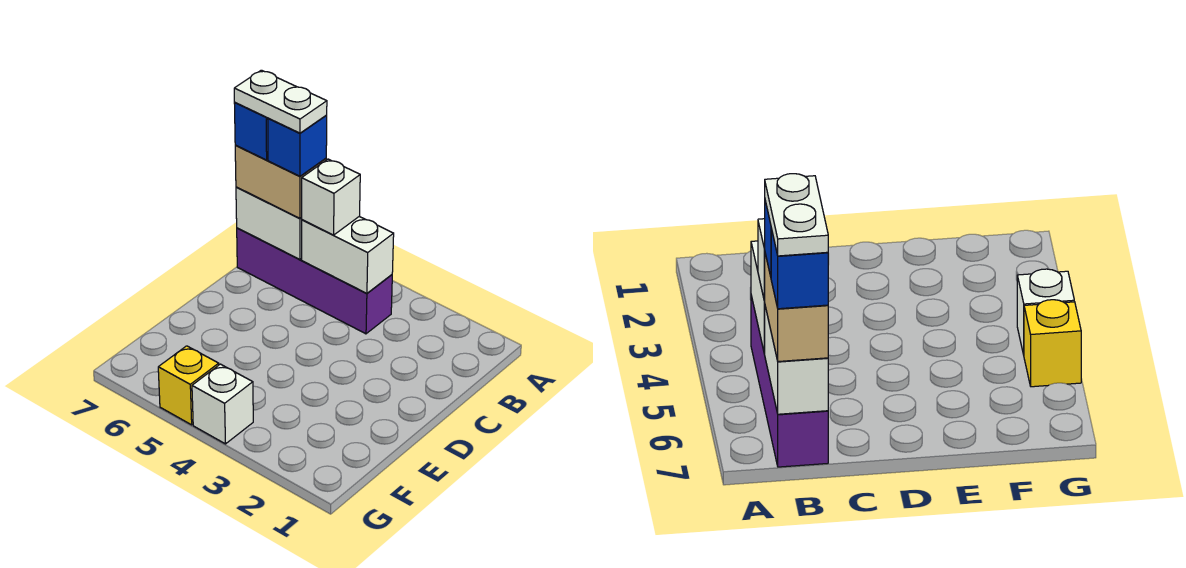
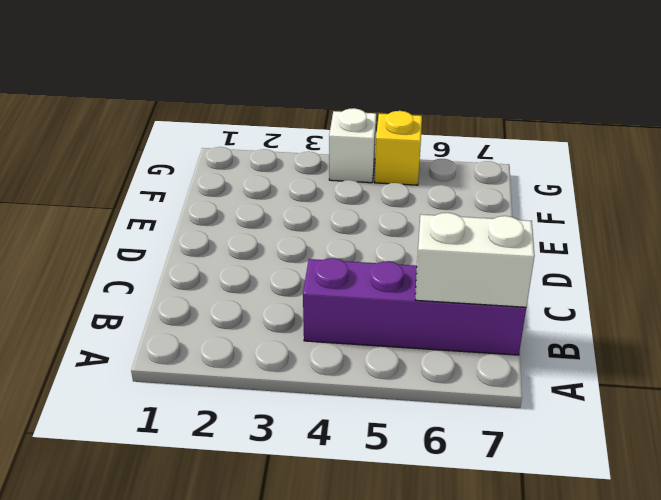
none -> white 1x2 brick [302,217,394,294]
none -> white 1x1 brick [302,159,360,235]

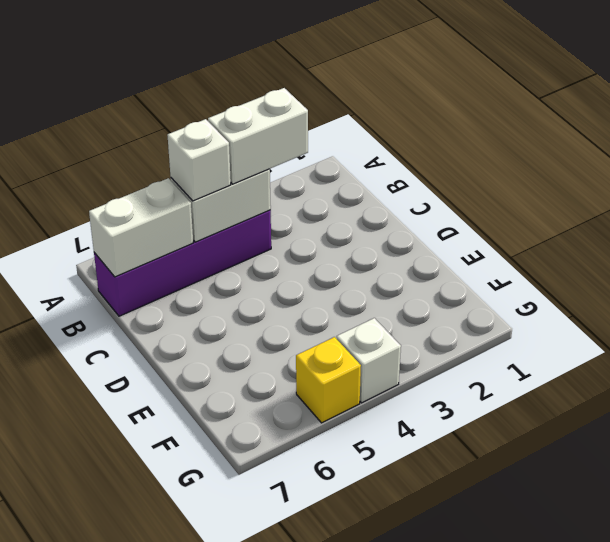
white 1x2 brick [208,88,308,184] -> none
none -> tan 1x2 brick [235,145,326,218]
none -> blue 1x1 brick [268,115,327,176]

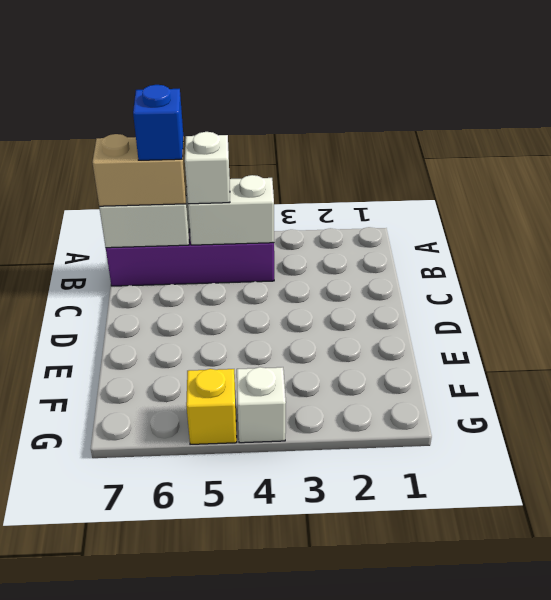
none -> blue 1x1 brick [234,103,268,160]
none -> white 1x2 plate [234,70,327,133]

